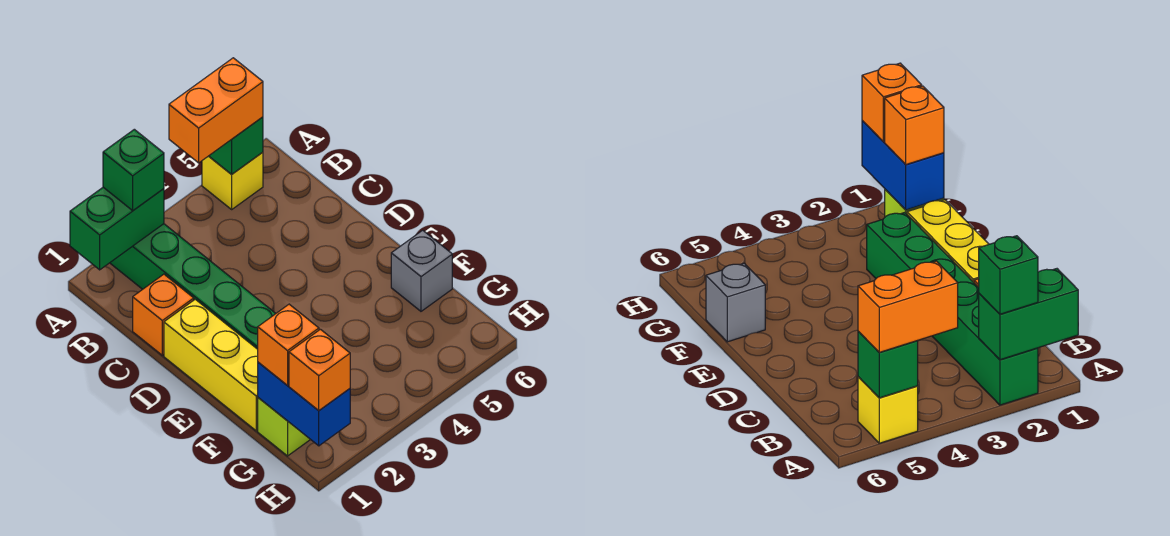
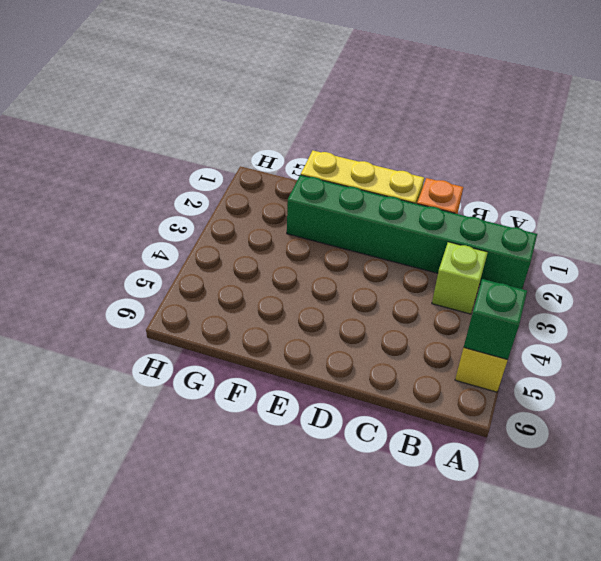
lime 1x1 brick [432,242,488,314] -> lime 1x1 brick moved to [258,398,311,456]
none -> grey 1x1 brick [391,230,452,311]
none -> green 1x2 brick [70,187,164,270]
none -> blue 1x2 brick [258,362,350,446]

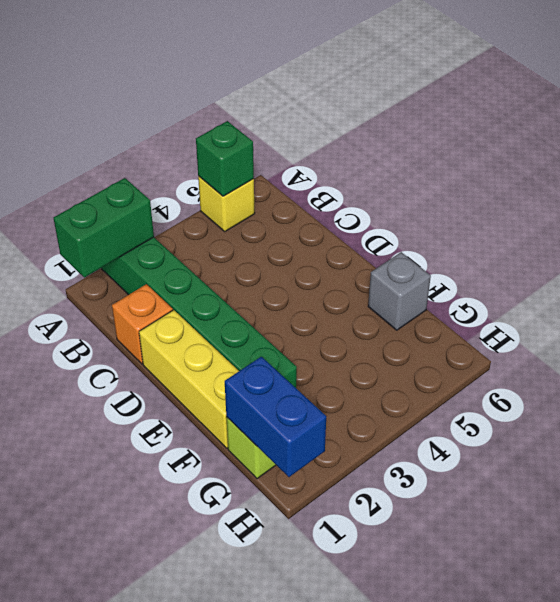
none -> green 1x1 brick [103,129,164,210]
none -> orange 1x2 brick [169,58,263,163]
none -> orange 1x1 brick [258,304,319,385]

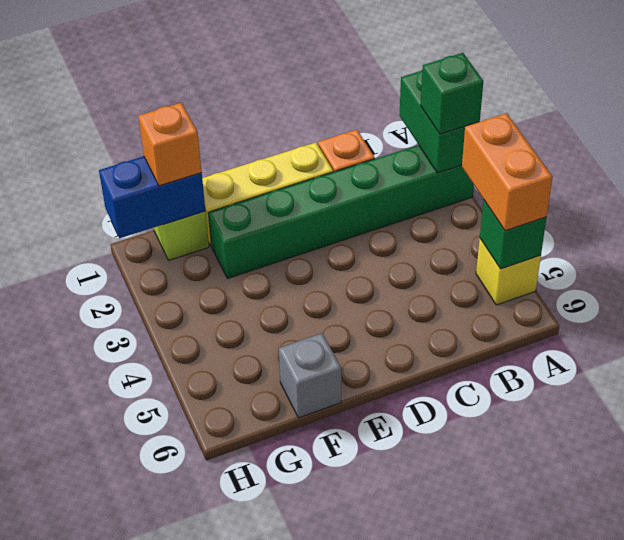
none -> orange 1x1 brick [289,329,350,411]

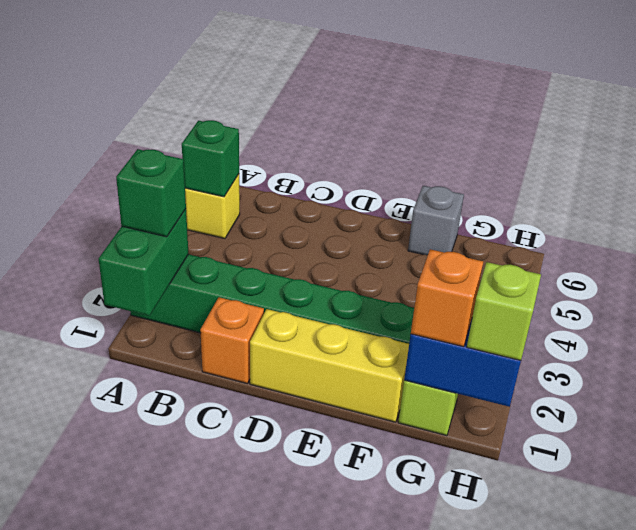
lime 1x1 brick [467,262,541,360] -> orange 1x1 brick [289,329,350,411]
none -> orange 1x2 brick [169,58,263,163]

